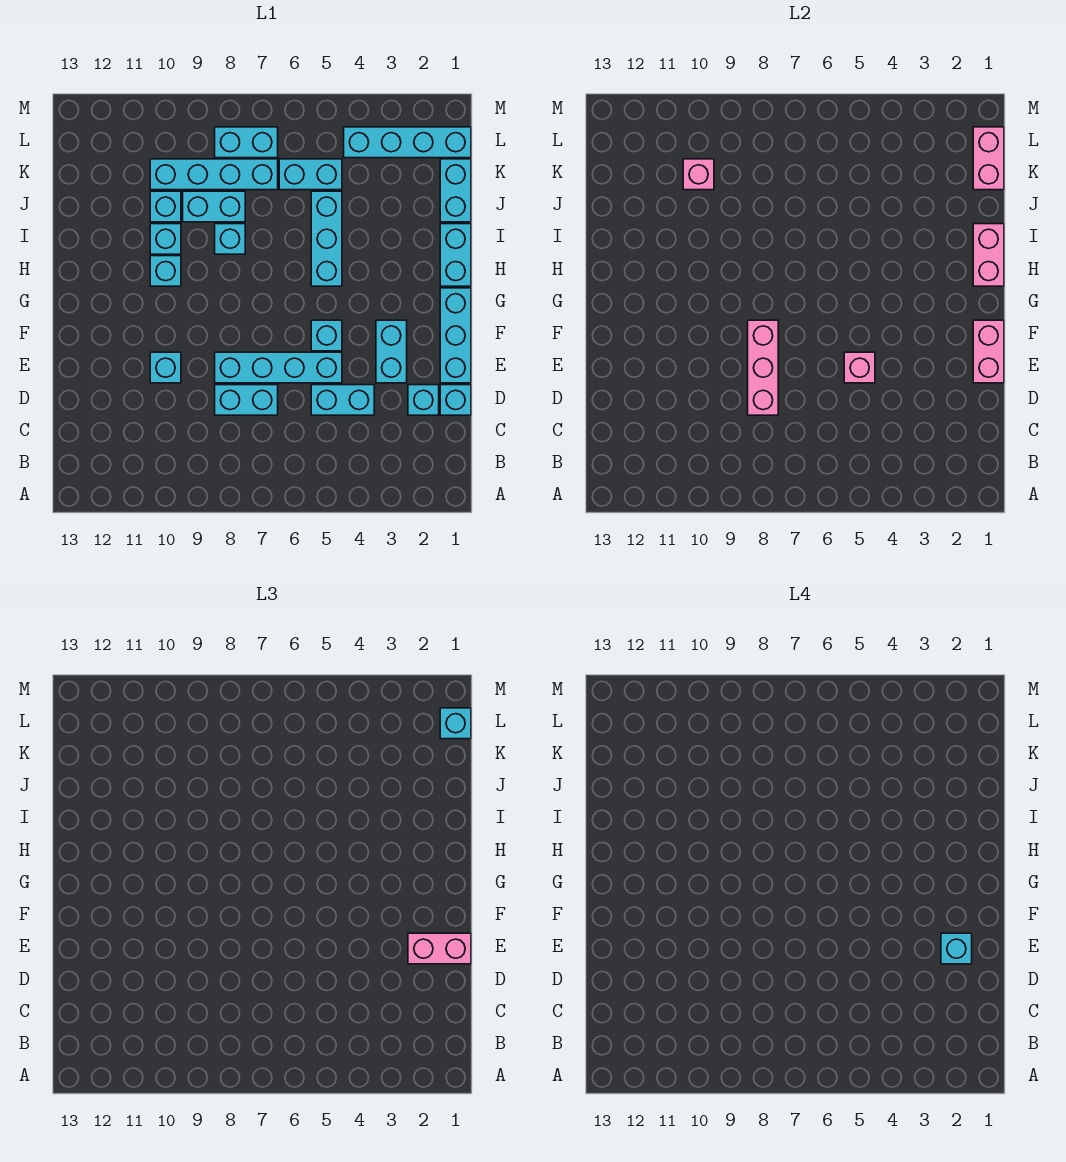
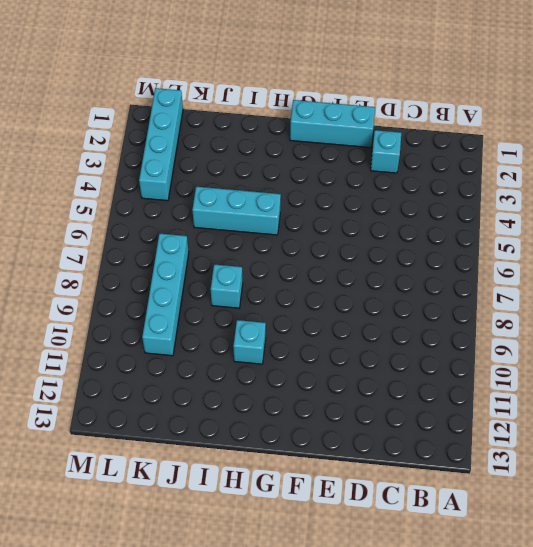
none -> cyan 1x1 brick [440,385,471,415]
none -> cyan 1x2 brick [311,385,374,415]
none -> cyan 1x2 brick [215,385,278,415]
none -> cyan 1x2 brick [376,320,407,383]

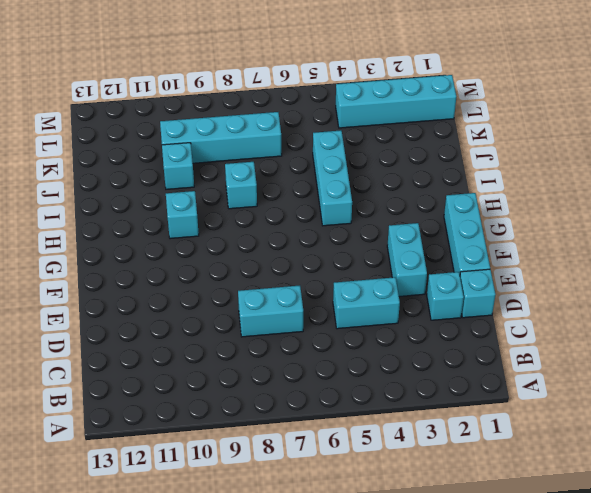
none -> cyan 1x4 brick [215,352,342,383]
none -> cyan 1x1 brick [150,352,181,383]
none -> cyan 1x1 brick [311,320,342,351]
none -> cyan 1x2 brick [440,224,471,286]

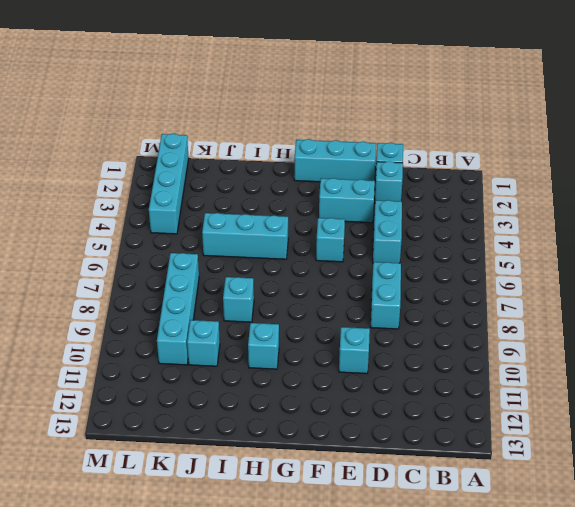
none -> cyan 1x4 brick [215,352,342,383]
none -> cyan 1x2 brick [440,224,471,286]
none -> cyan 1x1 brick [150,224,181,254]
none -> cyan 1x2 brick [440,159,471,222]

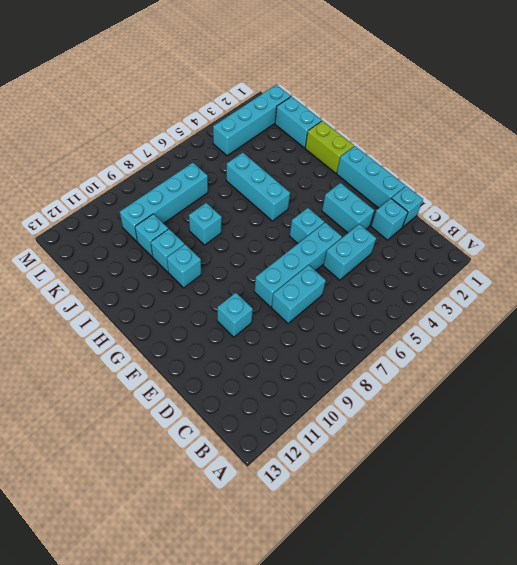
lime 1x2 brick [305,121,354,173] -> cyan 1x2 brick [440,224,471,286]
none -> cyan 1x2 brick [183,191,245,222]
none -> cyan 1x2 brick [279,159,342,190]
none -> cyan 1x2 brick [215,127,278,158]
none -> pink 1x3 brick [748,320,778,415]

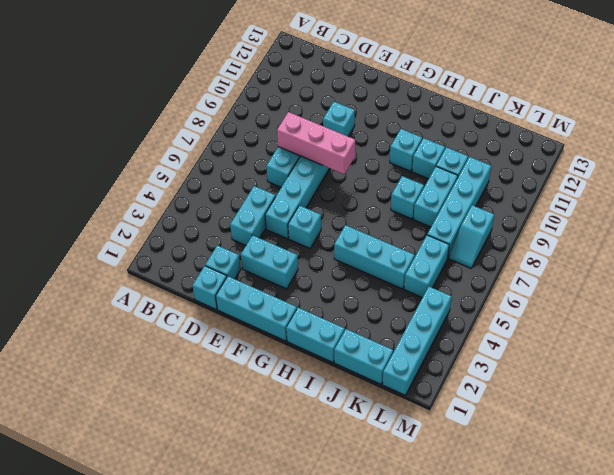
cyan 1x2 slope [449,205,494,268] -> cyan 1x2 brick [215,127,278,158]
none -> pink 1x2 brick [973,320,1004,383]
none -> pink 1x1 brick [844,352,875,383]
none -> pink 1x2 brick [973,224,1004,286]
none -> pink 1x2 brick [973,127,1004,190]

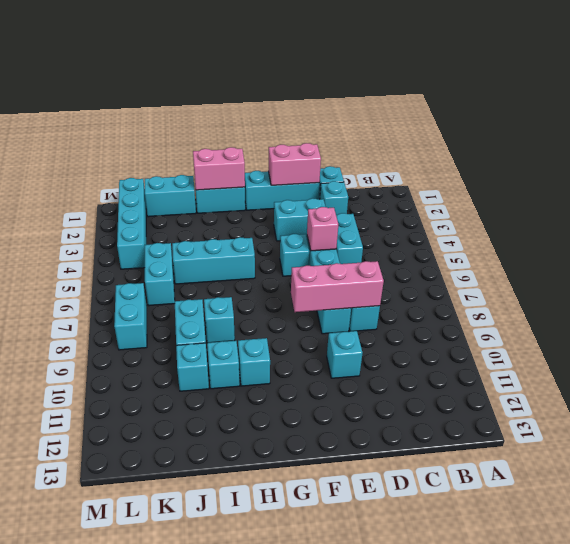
none -> cyan 1x4 brick [150,159,278,190]
none -> pink 1x2 brick [973,127,1004,190]
none -> pink 1x1 brick [683,159,714,190]
none -> pink 1x2 brick [408,933,471,964]

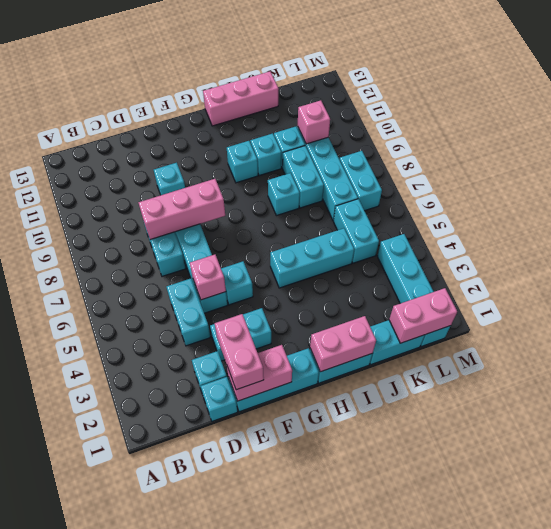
pink 1x3 brick [203,72,279,126] -> none
none -> cyan 1x1 brick [440,708,471,739]
none -> cyan 1x1 brick [941,933,972,964]

